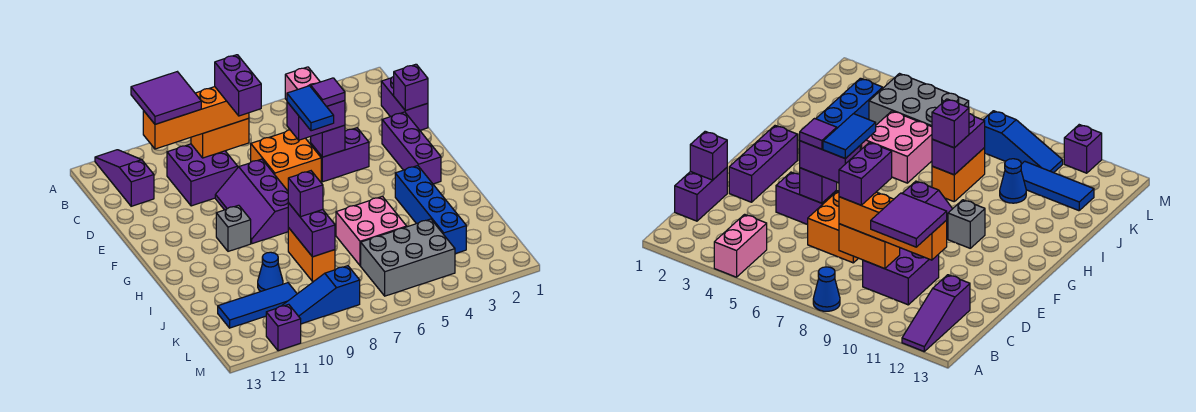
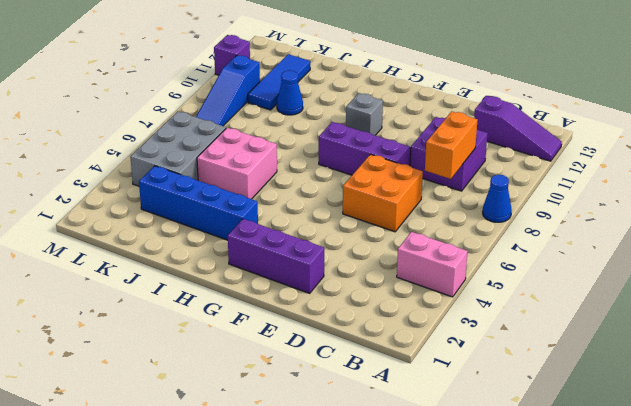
blue 1x3 slope [196,55,260,126] -> blue 1x3 slope turned to [282,266,360,324]
none -> purple 1x2 brick [381,77,428,130]
none -> purple 1x2 brick [311,128,369,182]
none -> orange 1x2 brick [288,228,335,281]

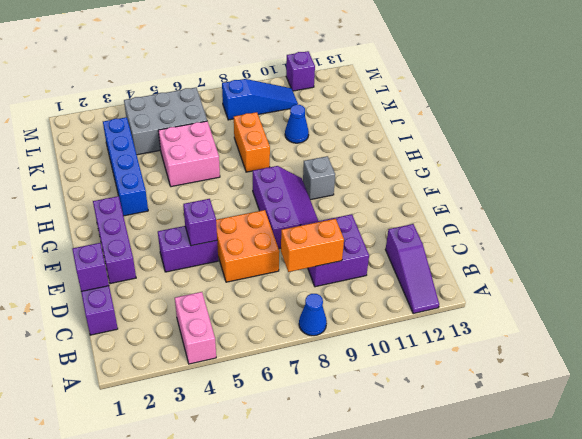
none -> blue 1x3 tile [218,283,297,328]
none -> purple 1x2 brick [288,203,335,257]
none -> orange 1x4 brick [143,87,249,149]

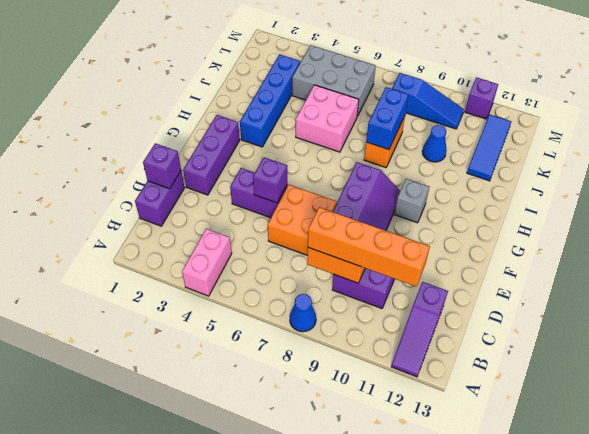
blue 1x2 brick [366,87,409,150] -> purple 1x2 brick [288,203,335,257]
blue 1x3 tile [467,114,511,181] -> blue 1x3 tile turned to [218,283,297,328]
none -> purple 1x2 brick [287,101,345,140]
none -> purple 1x1 brick [288,171,323,217]
none -> purple 2x2 tile [131,72,201,124]

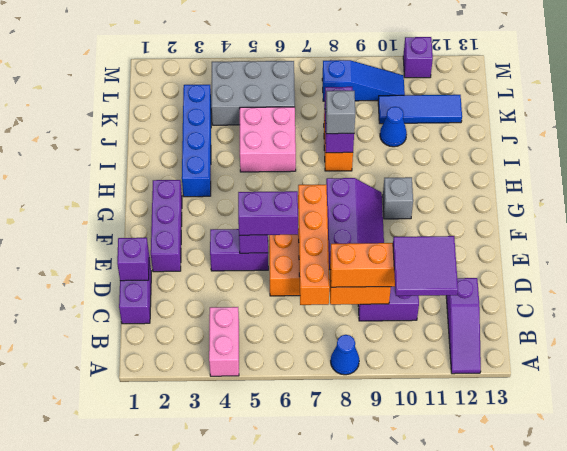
orange 1x4 brick [298,185,330,305] -> none
grey 1x1 brick [326,91,355,134] -> purple 1x1 brick [288,171,323,217]
none -> purple 1x2 brick [215,55,261,116]
none -> purple 1x1 tile [311,78,345,106]
none -> blue 1x2 tile [287,86,334,131]

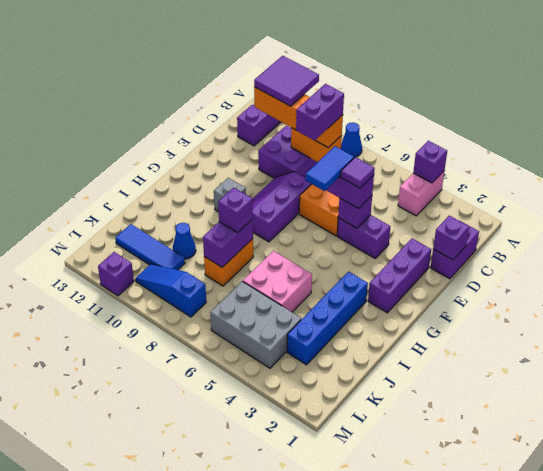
purple 1x1 brick [413,141,447,183] -> none

